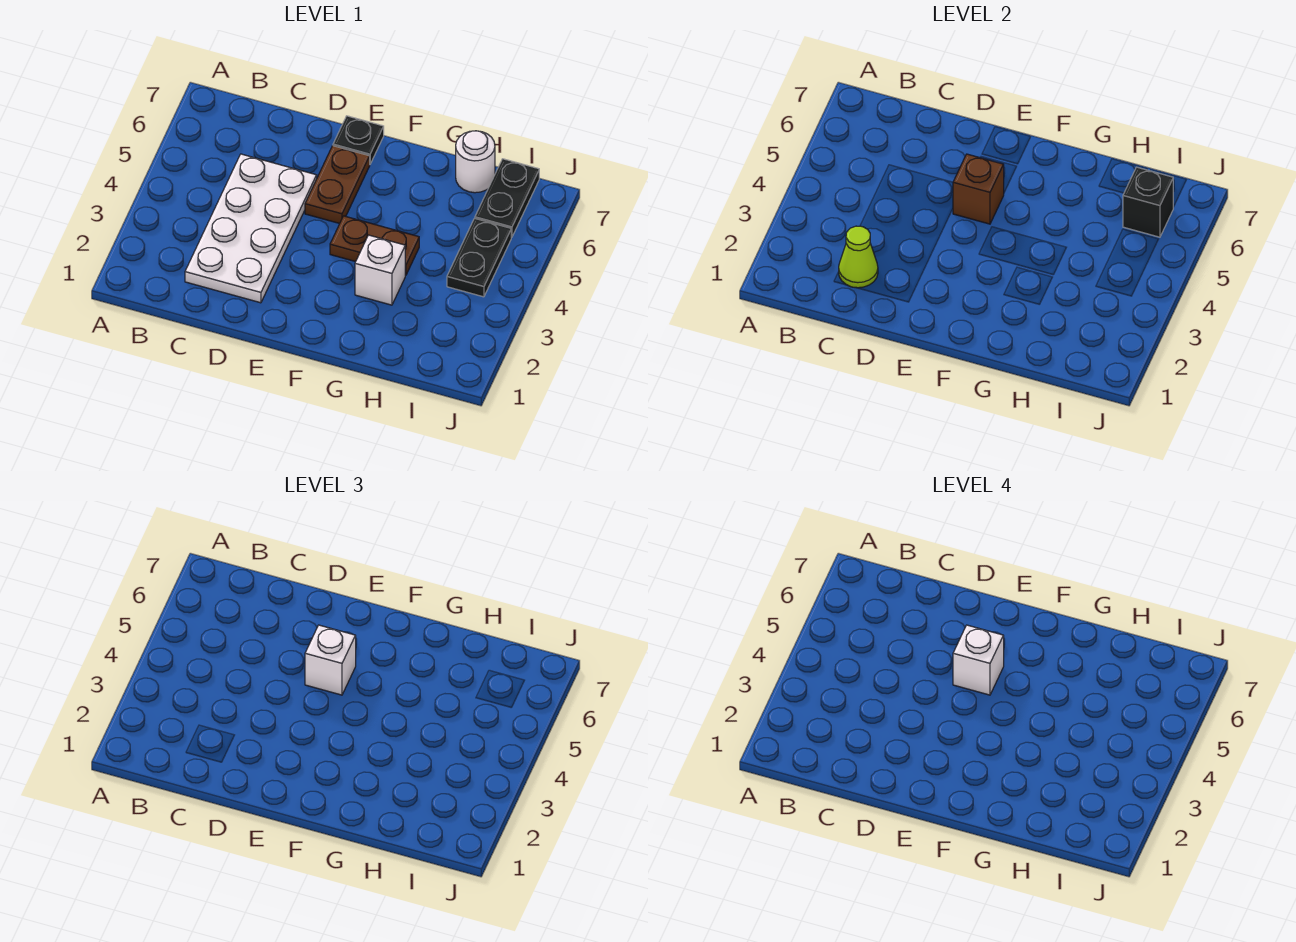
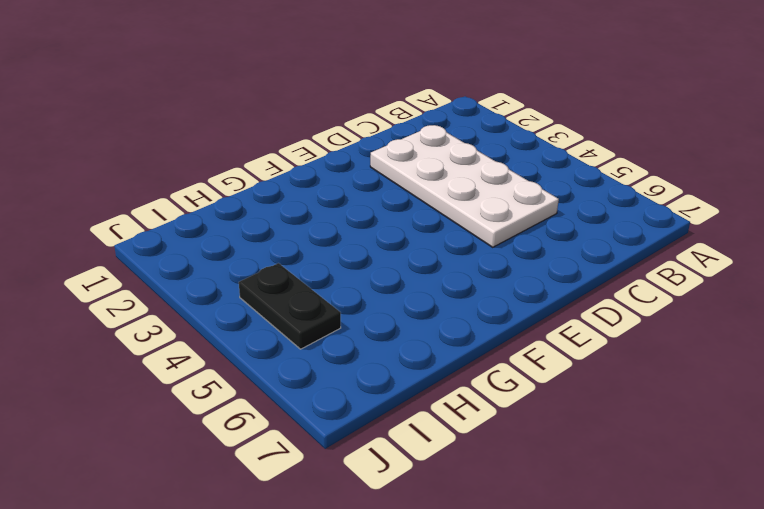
none -> brown 1x2 plate [305,146,370,224]
none -> black 1x1 plate [333,116,384,164]
none -> brown 1x2 plate [330,216,419,275]

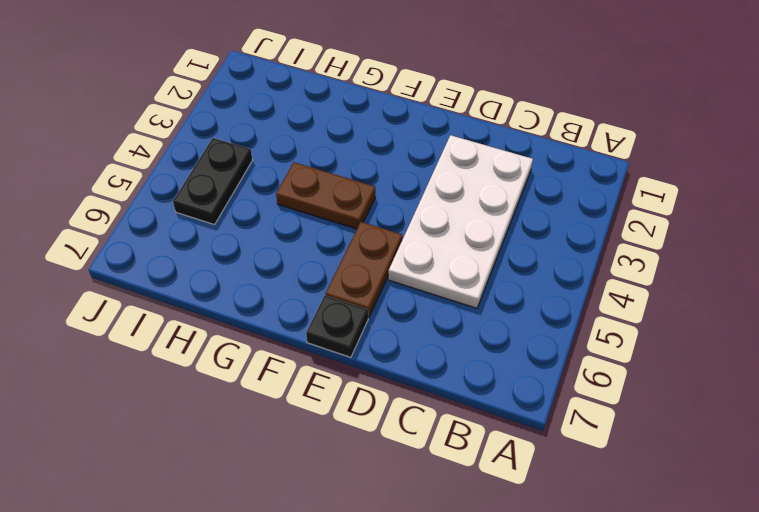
none -> white 1x1 brick [355,235,405,305]
none -> white 1x1 round brick [456,131,495,193]
none -> black 1x2 plate [475,159,539,237]

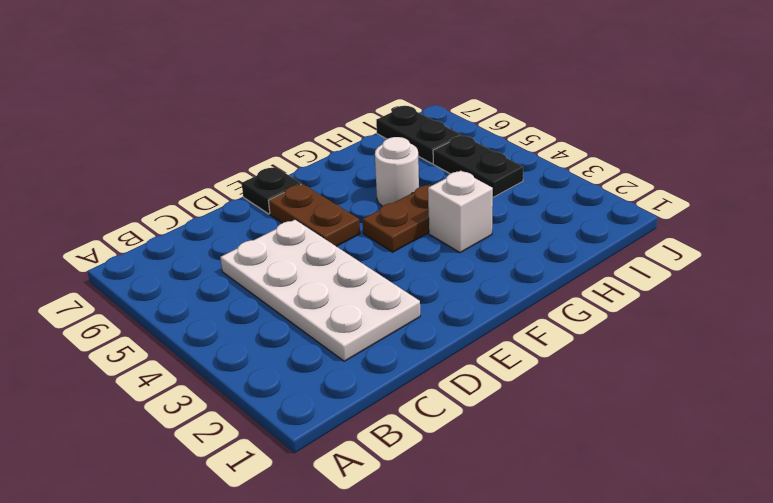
white 1x1 round brick [375,137,419,206] -> white 1x1 round brick moved to [456,131,495,193]
none -> lime 1x1 cone [839,226,878,288]
none -> brown 1x1 brick [953,154,1004,224]
none -> black 1x1 brick [1123,167,1173,237]

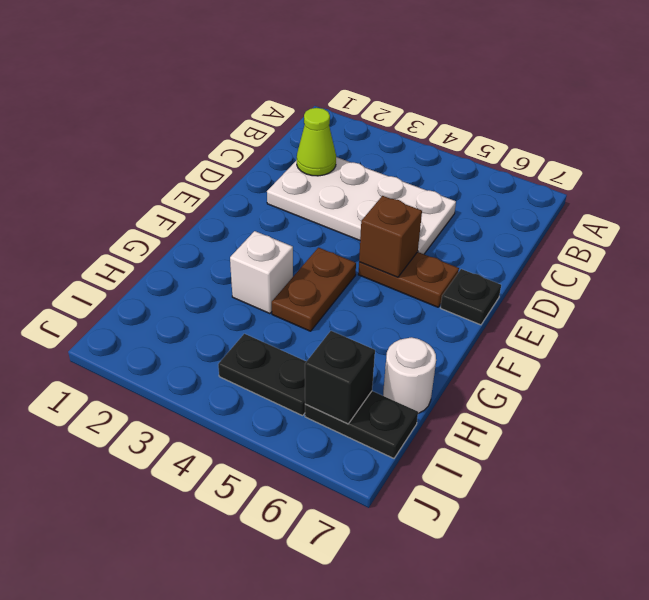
none -> white 1x1 brick [305,625,356,695]
none -> white 1x1 brick [953,625,1004,695]

